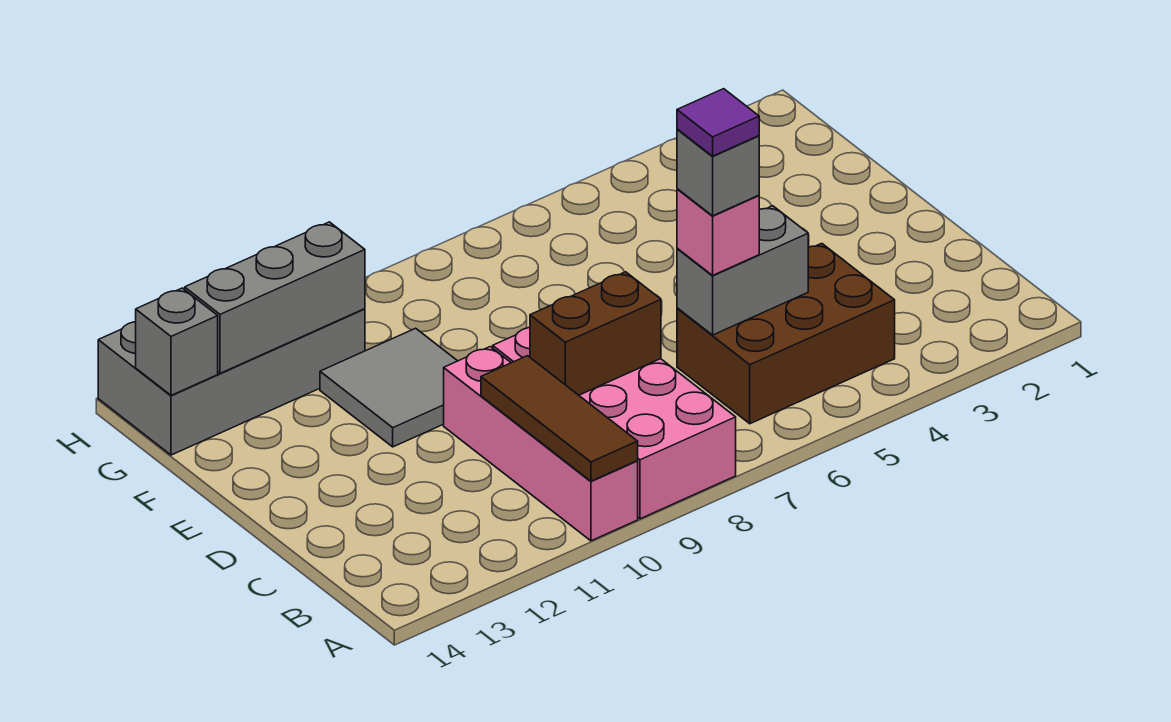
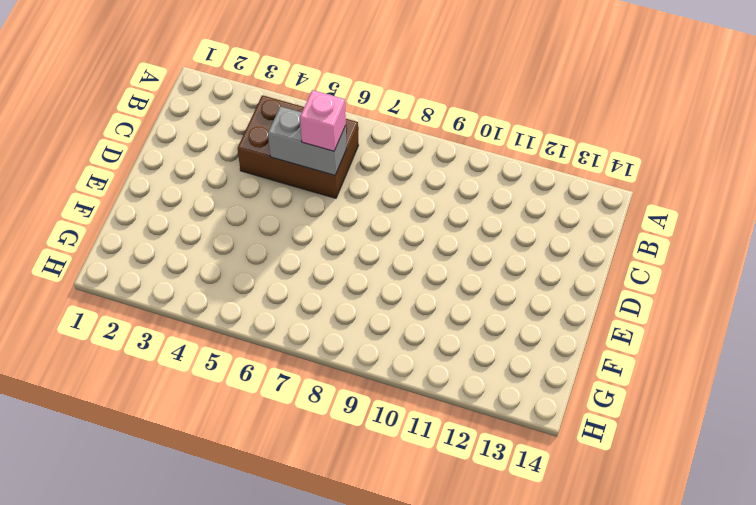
none -> pink 2x4 brick [493,328,736,519]
none -> pink 1x4 brick [444,347,638,541]
none -> grey 2x2 tile [320,328,457,447]

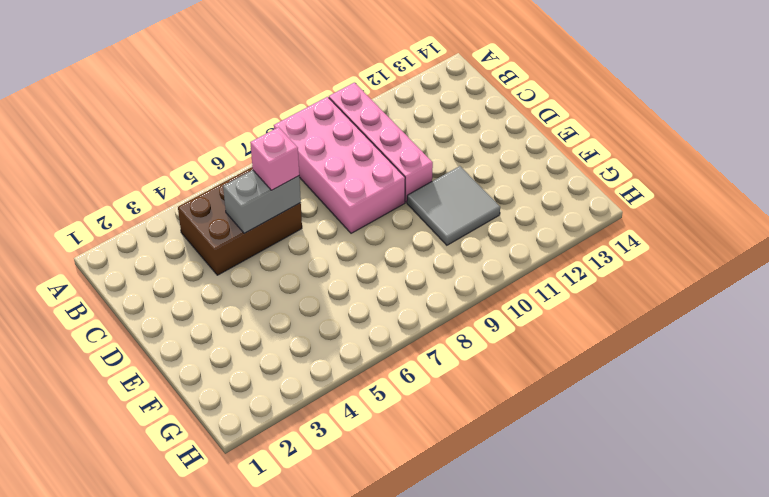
none -> grey 2x4 brick [98,309,365,455]
none -> brown 1x3 tile [481,356,638,481]
none -> brown 1x2 brick [530,272,661,395]

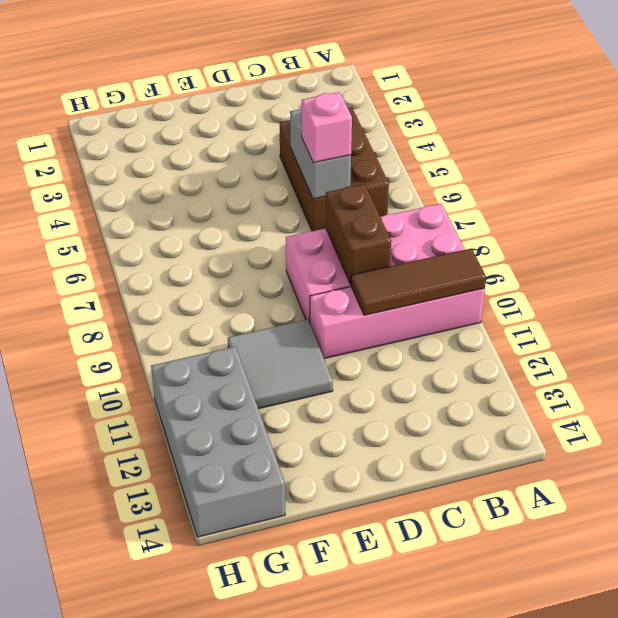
none -> grey 1x3 brick [185,222,365,373]
none -> grey 1x1 brick [136,288,218,395]
none -> grey 1x1 brick [677,129,759,216]

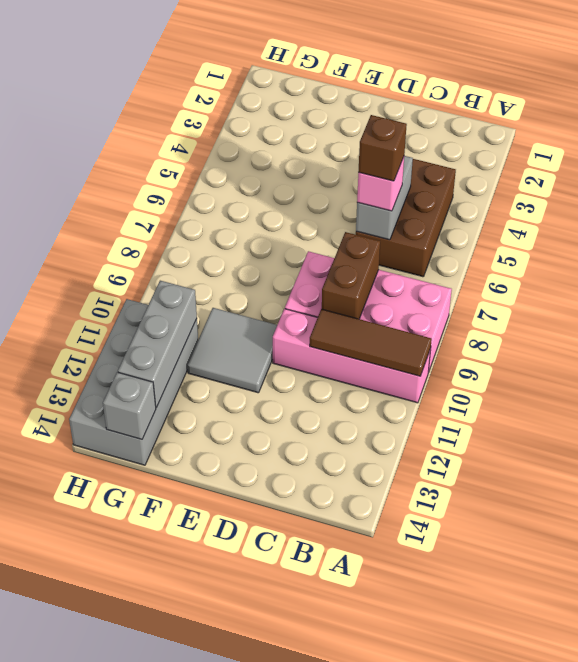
brown 1x1 brick [358,115,407,181] -> grey 1x1 brick [677,129,759,216]
none -> purple 1x1 tile [677,89,759,156]

